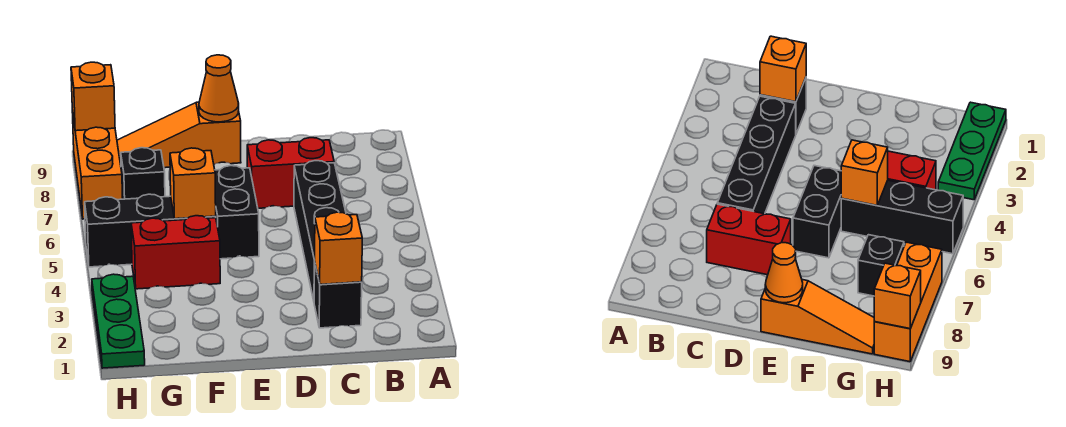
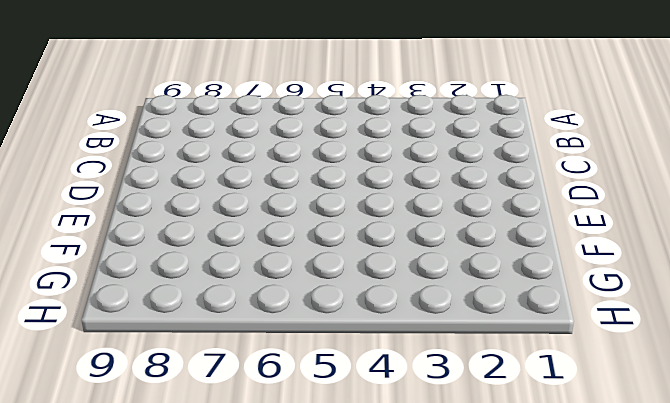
none -> black 1x1 brick [314,265,362,328]
none -> black 1x4 brick [294,161,346,300]
none -> red 1x2 brick [247,138,334,208]

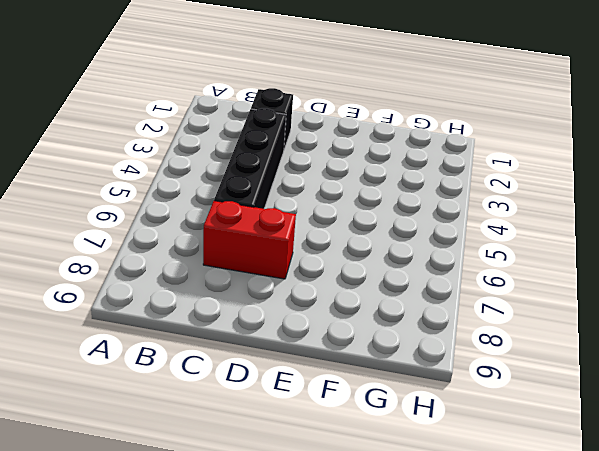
none -> black 1x2 brick [215,166,259,259]
none -> orange 1x3 slope [117,102,241,168]
none -> red 1x2 brick [131,216,220,289]

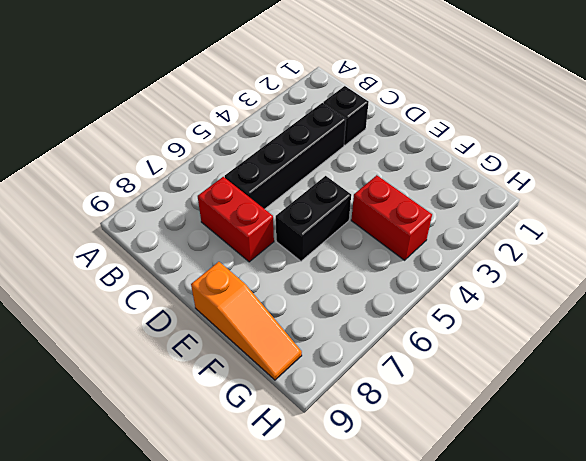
none -> black 1x3 brick [85,194,216,267]
none -> black 1x1 brick [121,148,165,199]
none -> green 1x3 plate [92,274,145,368]

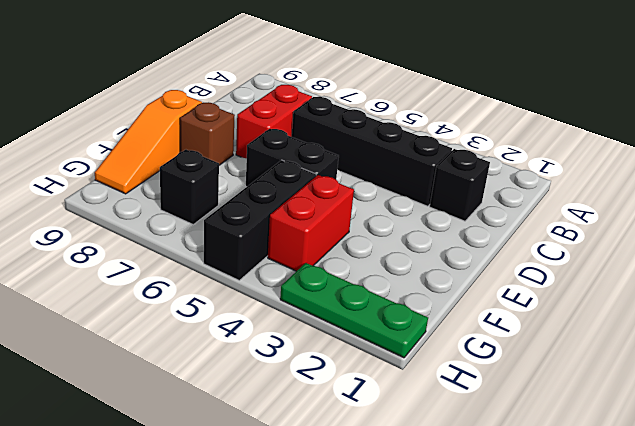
brown 1x1 brick [180,102,235,165] -> none
none -> orange 1x3 brick [72,111,123,219]
none -> orange 1x1 brick [315,212,362,284]
none -> orange 1x1 cone [199,55,239,122]

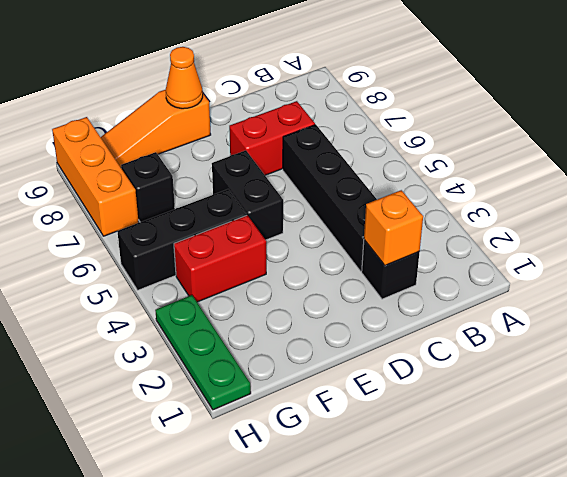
none -> orange 1x1 brick [170,148,216,219]
none -> orange 1x1 brick [71,62,115,131]

